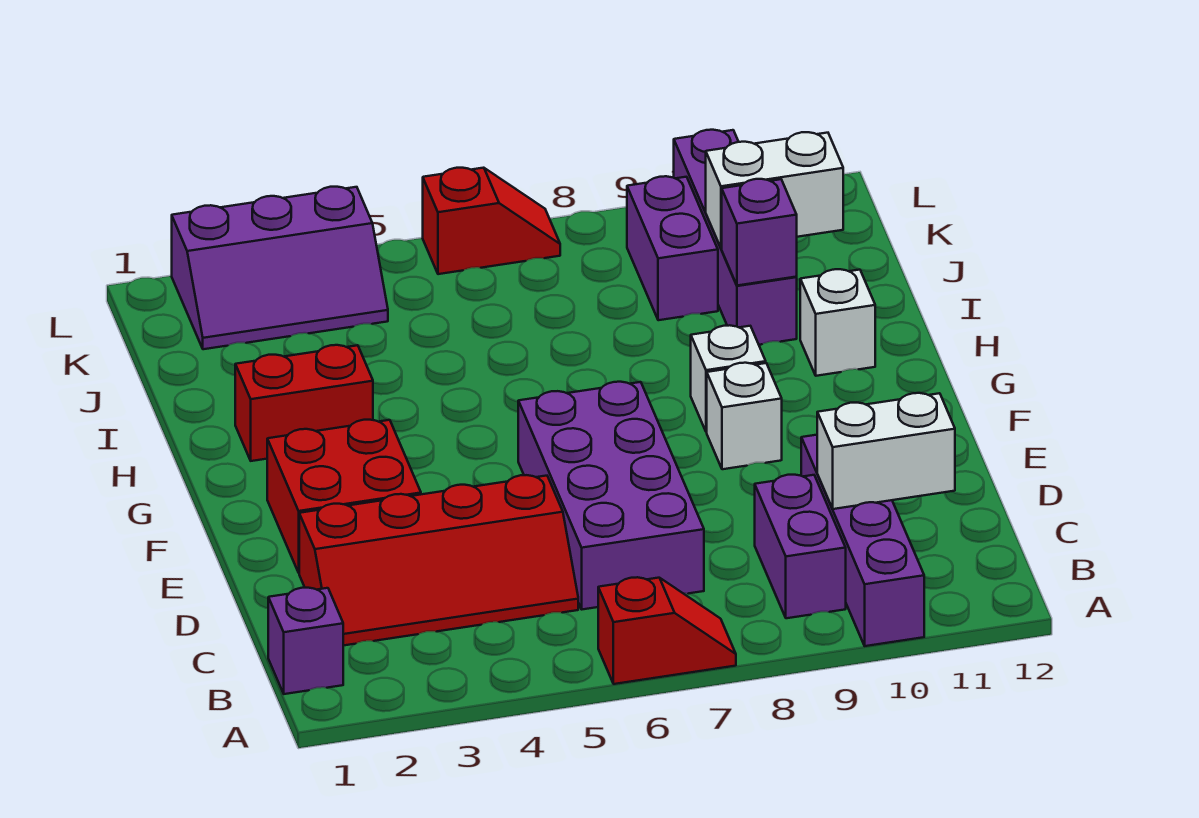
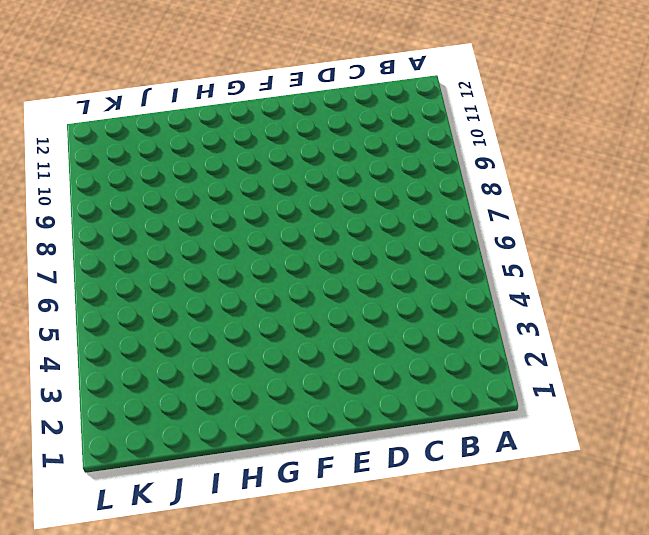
none -> red 1x2 slope [598,577,736,684]
none -> purple 1x4 brick [801,435,924,646]
none -> purple 1x1 brick [268,588,343,694]

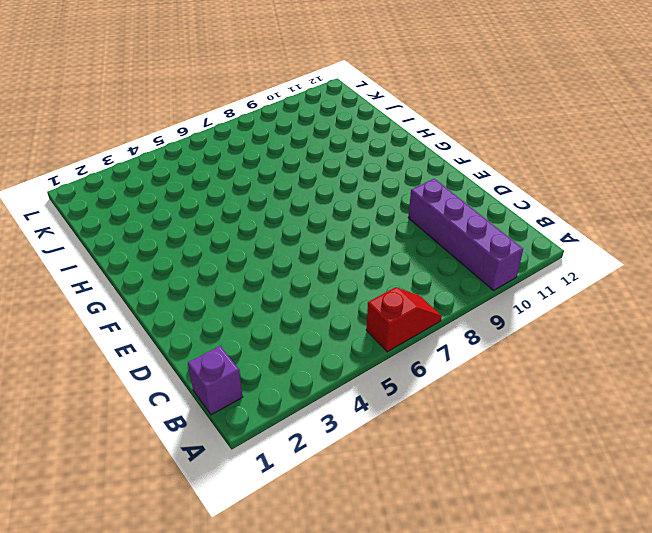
none -> purple 1x2 brick [755,475,846,618]
none -> red 2x4 slope [299,475,578,646]
none -> purple 2x4 brick [518,382,704,609]

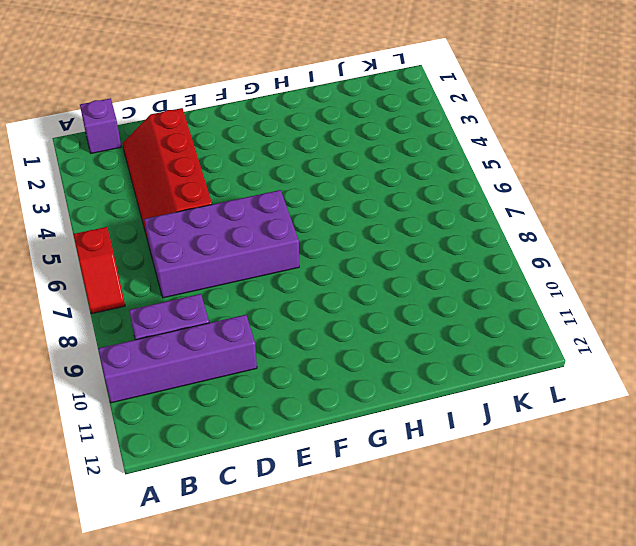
none -> red 2x2 brick [267,420,421,573]
none -> white 1x1 brick [707,363,782,469]
none -> white 1x1 brick [691,325,766,432]

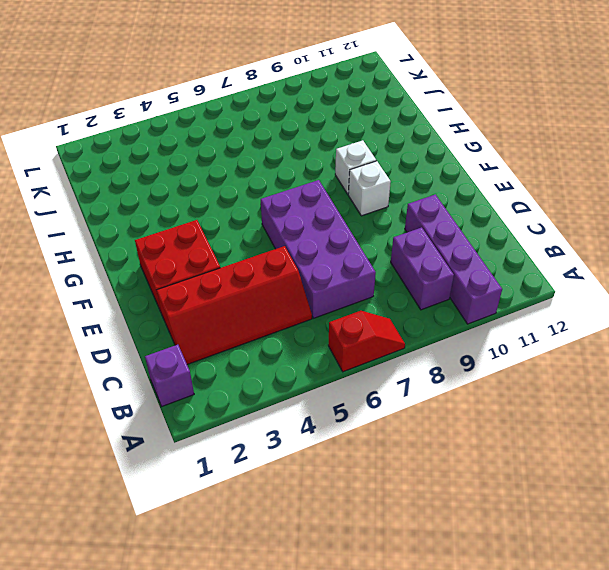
none -> red 1x2 brick [235,345,373,461]
none -> white 1x1 brick [800,269,875,376]
none -> purple 1x4 brick [674,130,797,345]

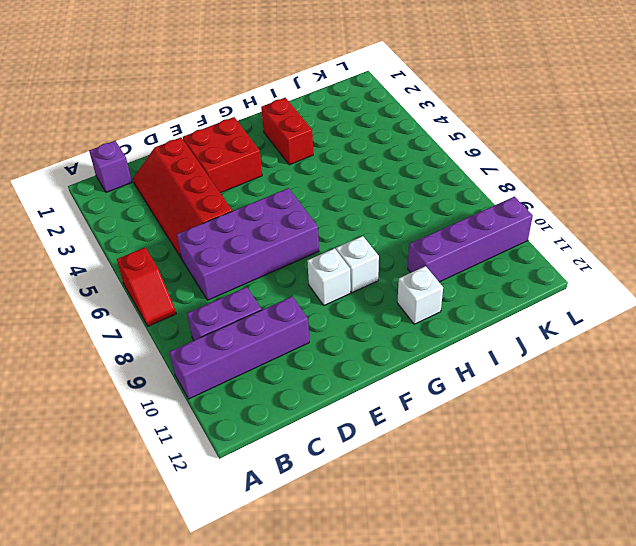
none -> purple 1x2 brick [627,176,718,320]
none -> purple 2x3 slope [172,187,388,349]
none -> red 1x2 slope [423,168,560,274]

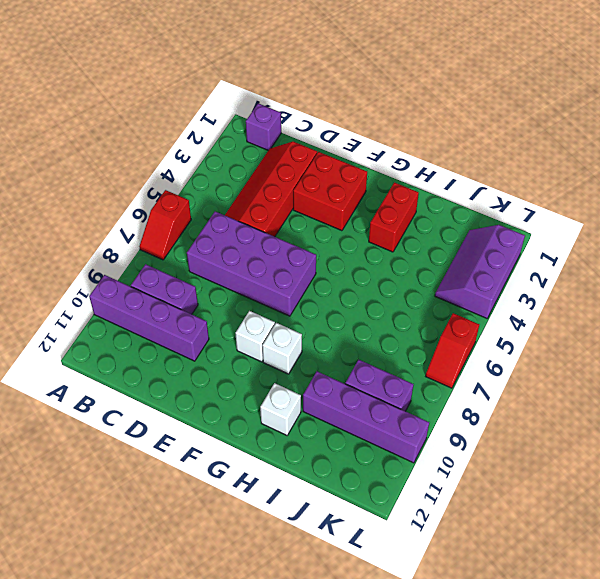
none -> white 1x2 brick [817,393,955,509]
none -> purple 1x1 brick [722,179,797,286]
none -> white 1x2 brick [706,132,843,248]

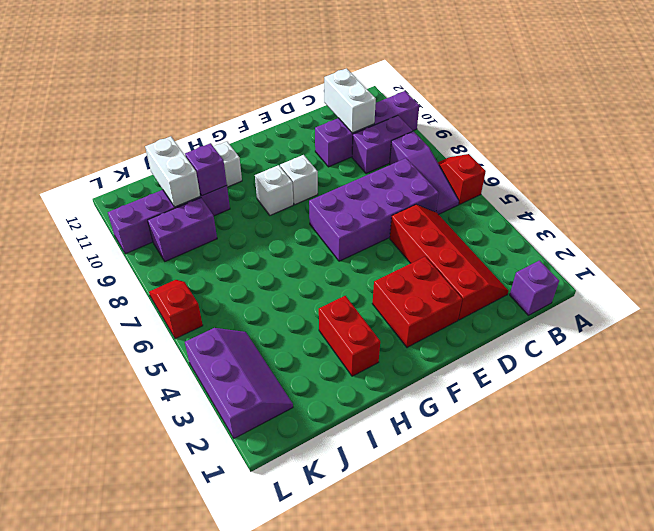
purple 1x3 slope [390,131,459,215] -> none

